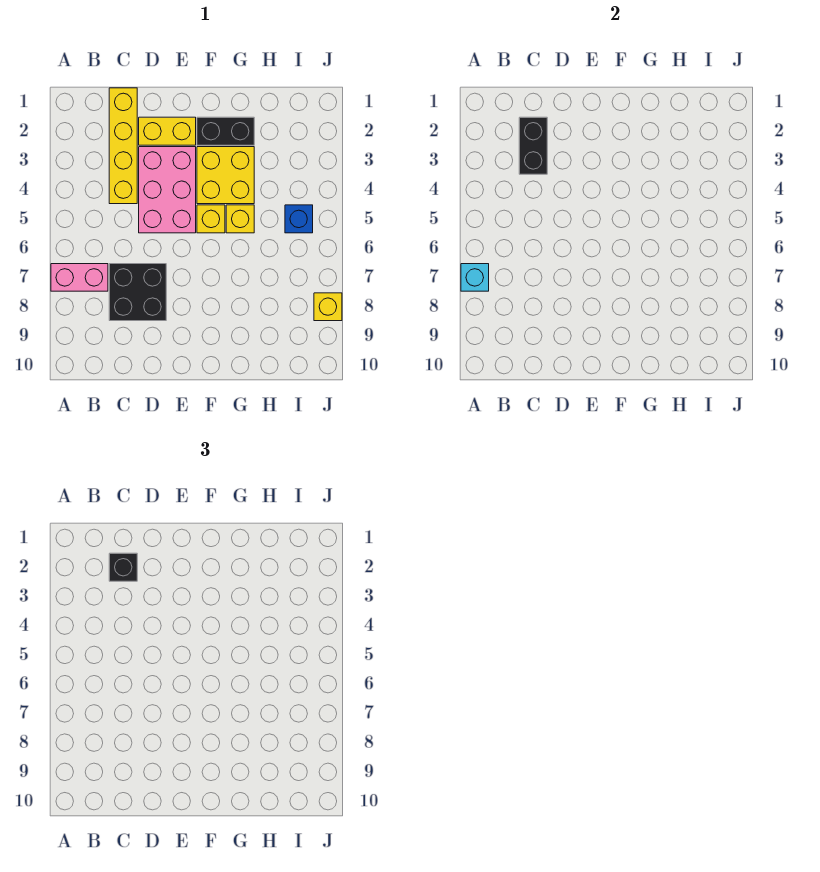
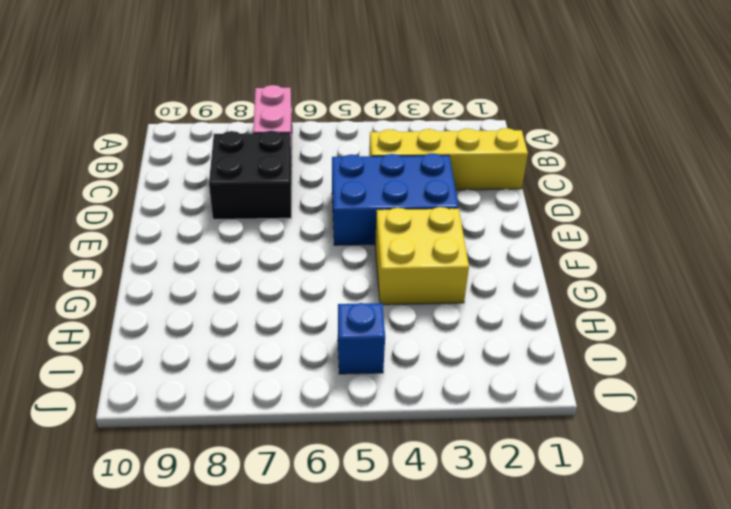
blue 2x3 brick [332,153,459,245] -> pink 2x3 brick [139,147,196,233]
none -> yellow 1x2 brick [139,117,196,145]
none -> black 1x2 brick [197,117,254,145]
none -> yellow 1x1 brick [197,205,225,233]

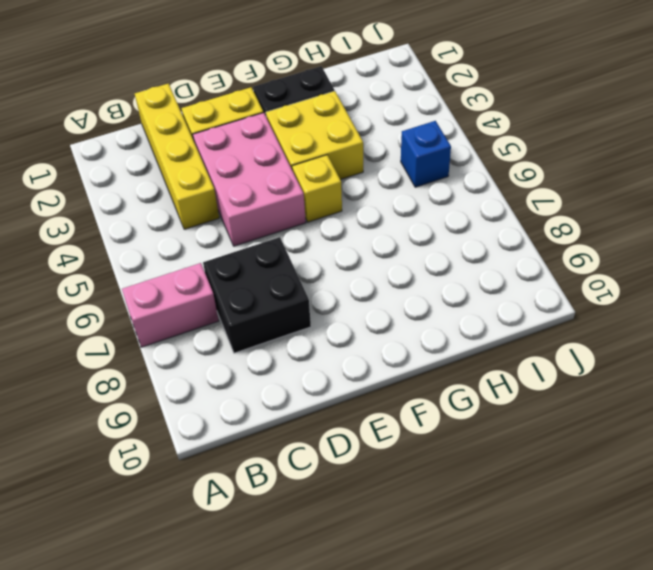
none -> yellow 1x1 brick [226,205,254,233]
none -> yellow 1x1 brick [314,293,342,321]
none -> cyan 1x1 brick [461,264,489,291]

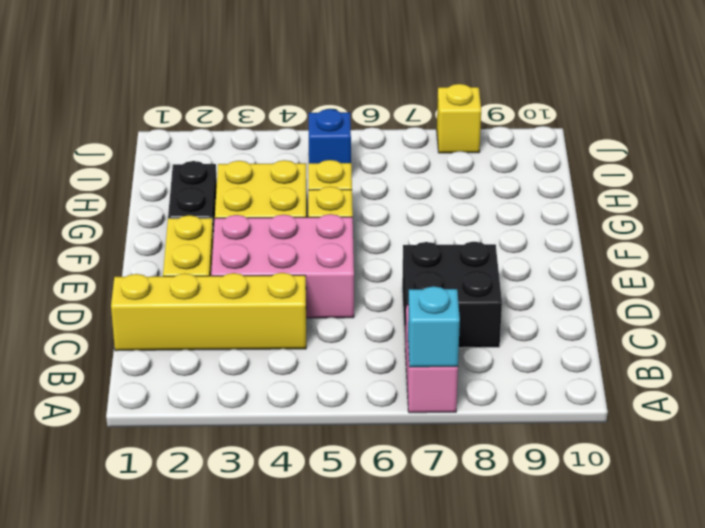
none -> black 1x2 brick [519,117,547,174]
none -> black 1x1 brick [109,553,137,581]

